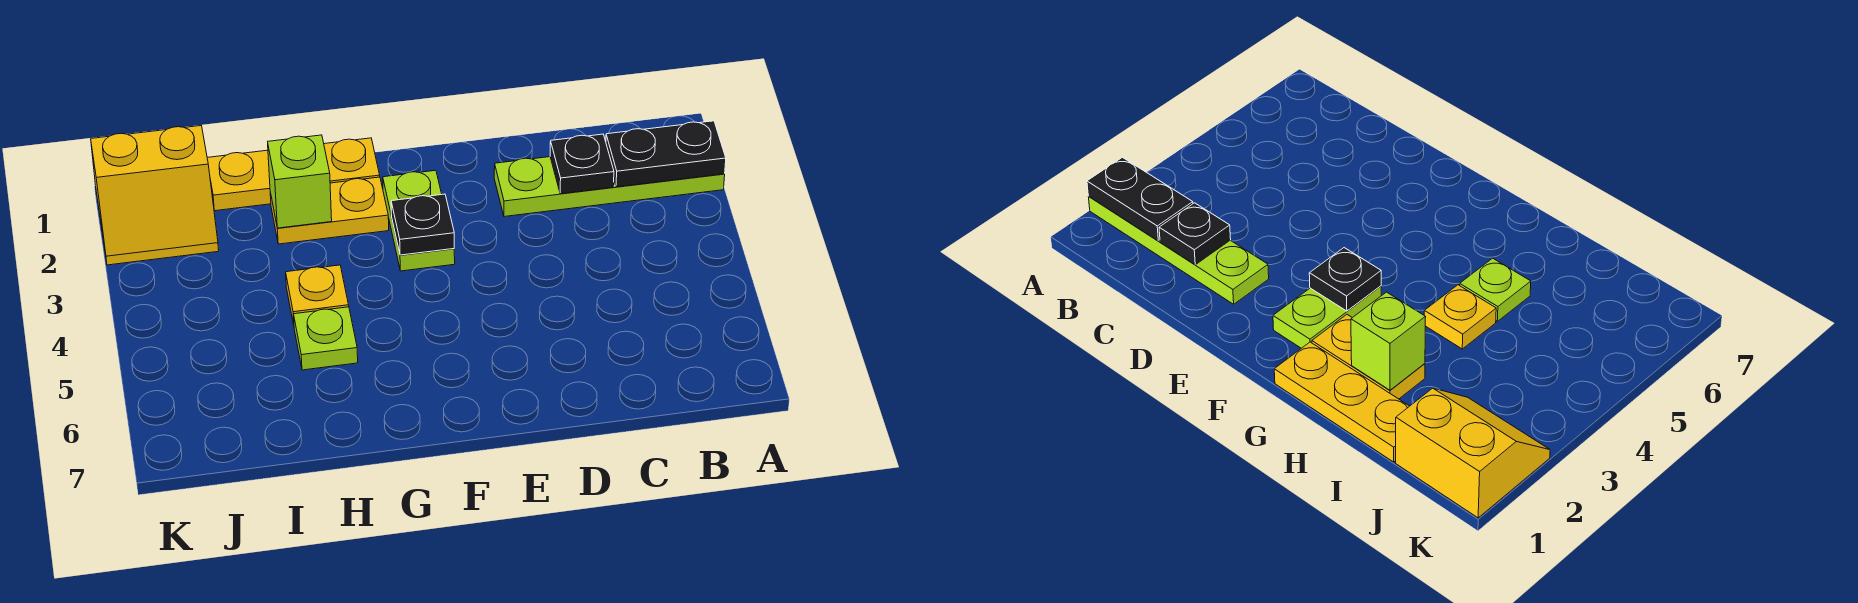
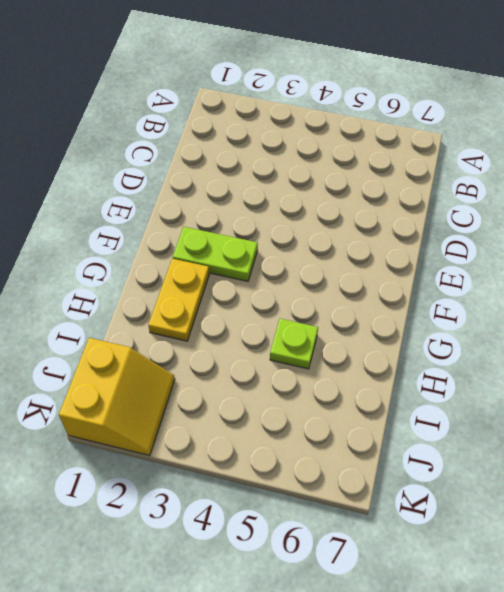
none -> lime 1x4 plate [494,157,725,217]
none -> yellow 1x3 plate [207,138,380,211]

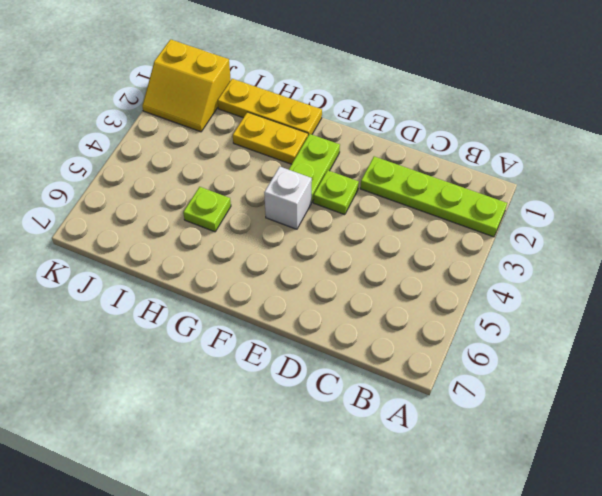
lime 1x1 plate [313,170,359,215] -> none
white 1x1 brick [264,167,312,229] -> none
none -> yellow 1x1 plate [286,265,349,324]
none -> black 1x2 plate [606,121,726,187]

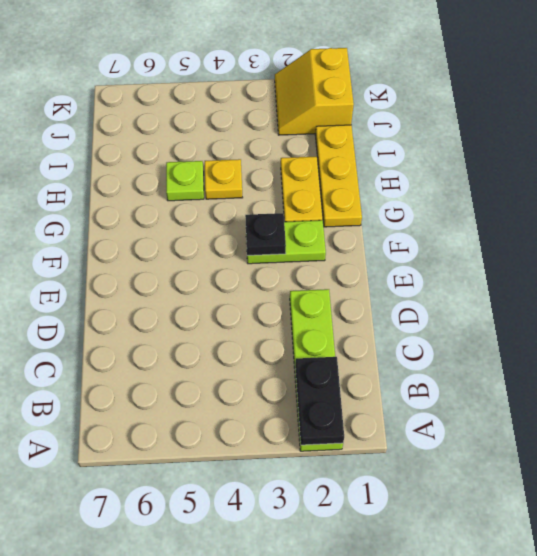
none -> black 1x1 plate [550,134,614,194]
none -> lime 1x1 brick [268,135,332,228]

